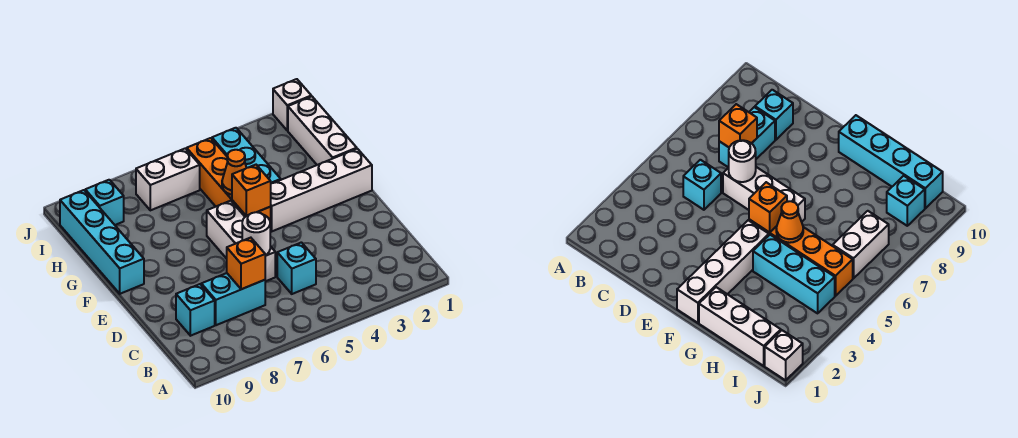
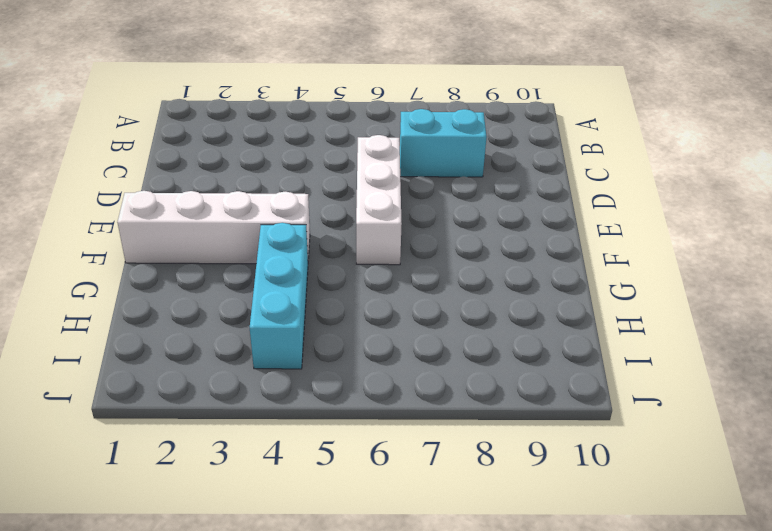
none -> cyan 1x1 brick [277,242,316,294]
none -> cyan 1x1 brick [176,284,215,336]
none -> orange 1x4 brick [187,138,271,232]

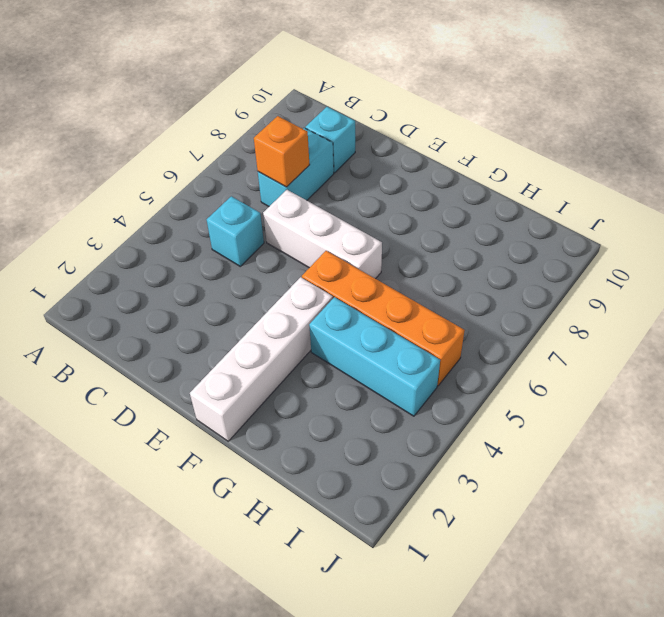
none -> cyan 1x4 brick [60,190,144,294]
none -> white 1x3 brick [288,96,357,165]
none -> white 1x2 brick [136,148,200,210]

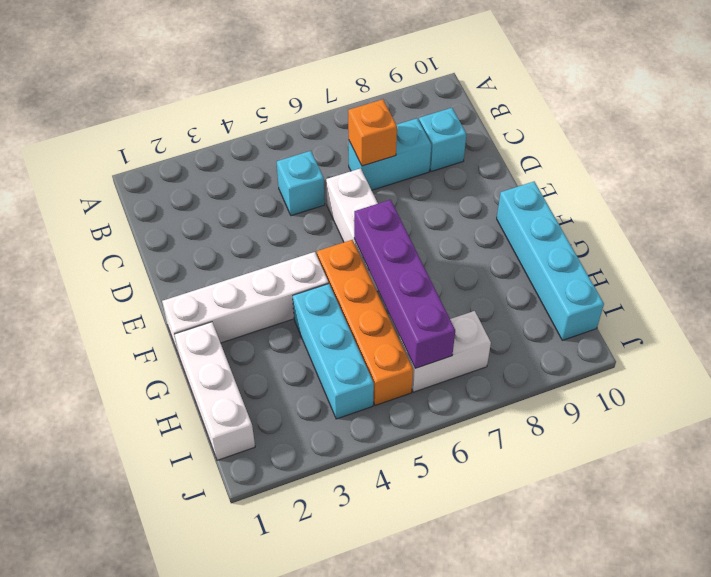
purple 1x4 brick [354,200,455,368] -> none
none -> cyan 1x1 brick [85,180,124,225]
none -> white 1x1 brick [273,79,311,131]
none -> white 1x1 round brick [242,212,270,255]

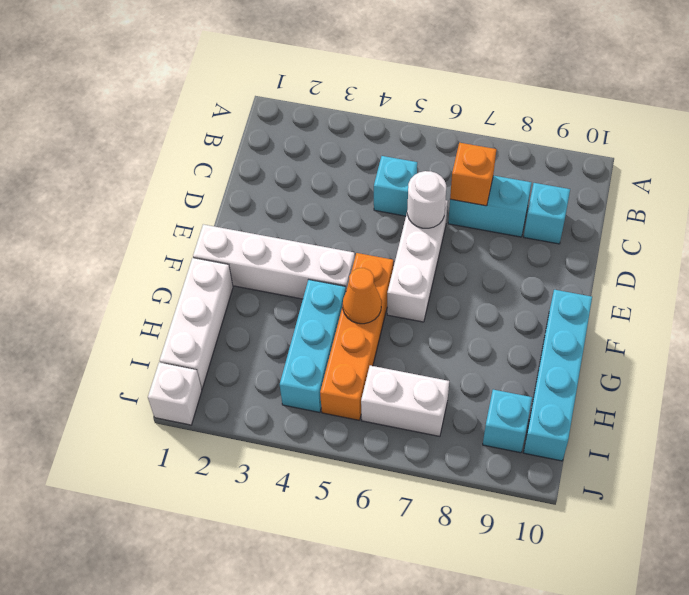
none -> orange 1x1 brick [232,165,271,216]

